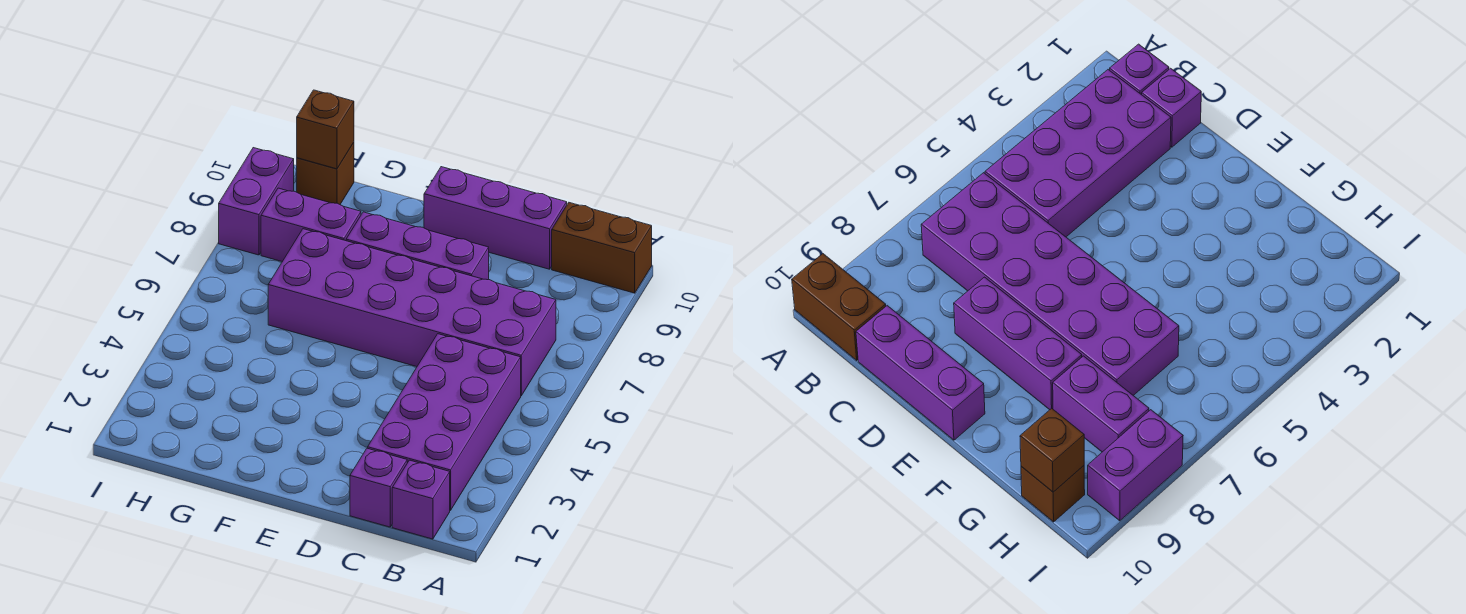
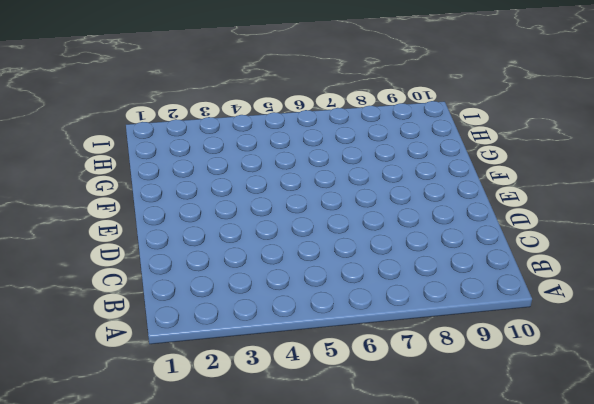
none -> brown 1x2 brick [552,203,652,293]
none -> purple 1x1 brick [392,460,450,539]

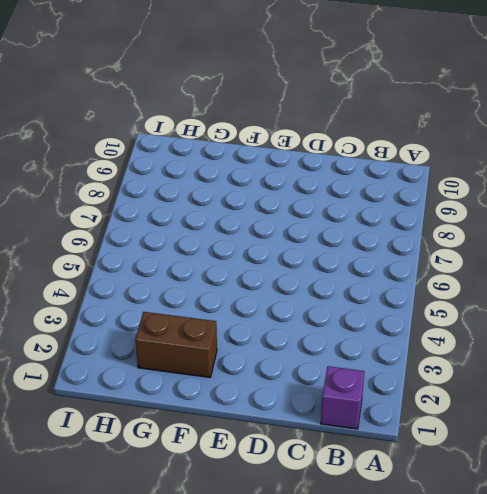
brown 1x2 brick [135,312,217,378] -> brown 1x2 brick moved to [552,203,652,293]
none -> purple 2x4 brick [368,334,521,510]
none -> purple 2x6 brick [268,229,556,396]

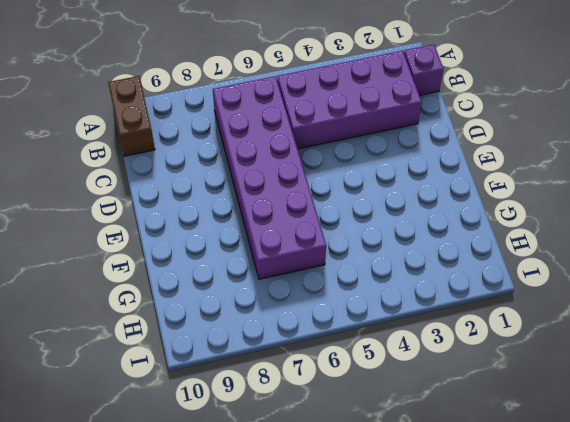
none -> purple 1x1 brick [350,448,407,527]
none -> purple 1x3 brick [424,167,567,269]

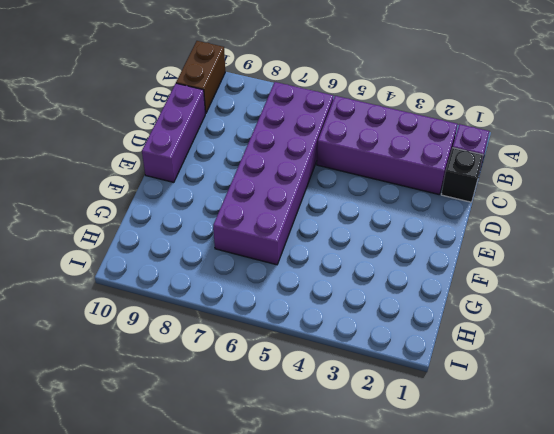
black 1x1 brick [441,148,483,202] -> purple 1x1 brick [350,448,407,527]
none -> purple 1x3 brick [346,212,489,280]
none -> purple 1x2 brick [261,188,361,262]

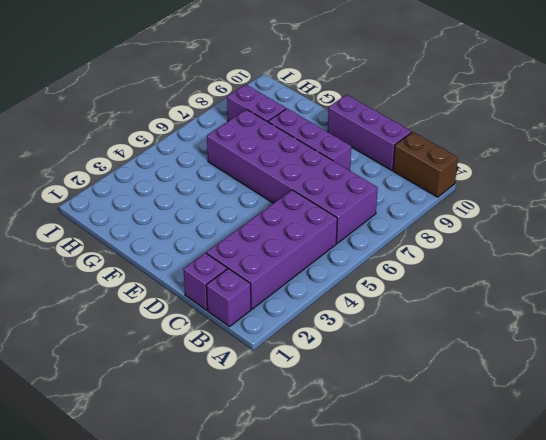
none -> brown 1x1 brick [297,143,354,204]
none -> purple 1x2 brick [219,148,294,255]

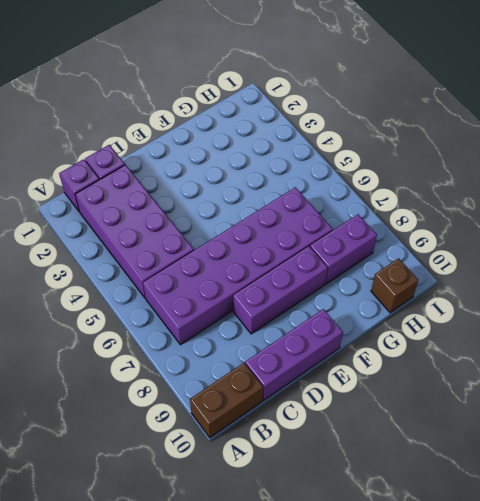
none -> purple 1x2 brick [219,148,294,255]
none -> brown 1x1 brick [297,90,354,169]

